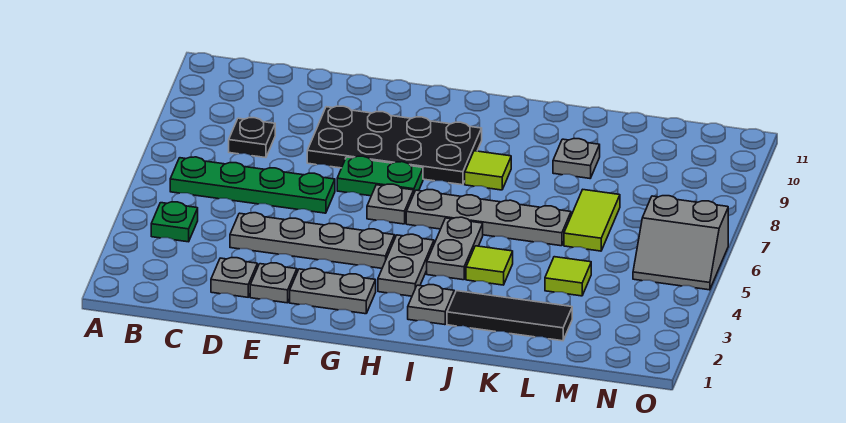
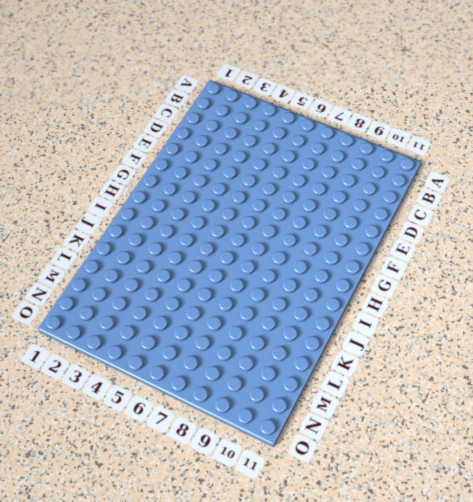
none -> green 1x1 plate [151,202,198,242]
none -> green 1x4 plate [170,157,335,213]
none -> black 1x1 plate [229,118,275,158]

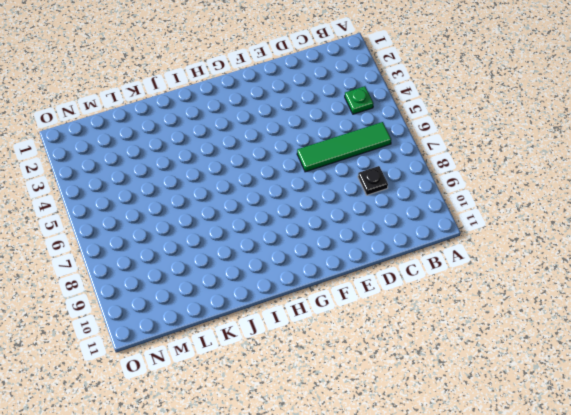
green 1x4 tile [297,122,391,172] -> green 1x4 plate [170,157,335,213]
none -> grey 1x1 plate [211,258,257,297]
none -> grey 1x4 plate [230,213,395,268]
none -> grey 1x1 plate [250,263,297,303]

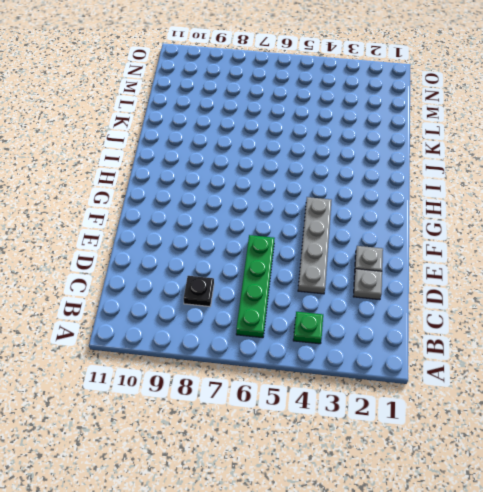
none -> black 2x4 plate [307,106,482,185]
none -> grey 1x2 plate [290,268,376,314]
none -> green 1x2 plate [337,156,423,196]

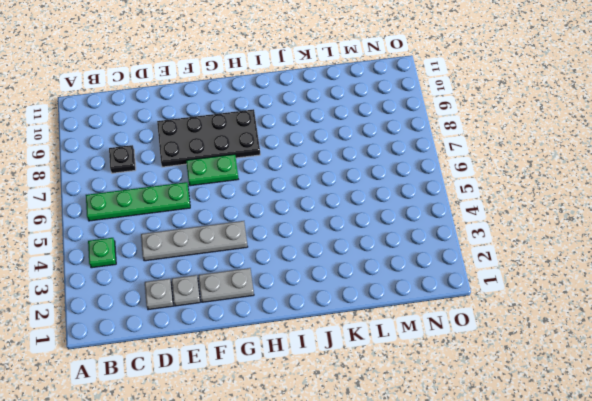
none -> grey 1x1 plate [367,184,414,224]
none -> grey 1x2 plate [378,234,434,296]
none -> grey 1x4 plate [406,190,571,246]

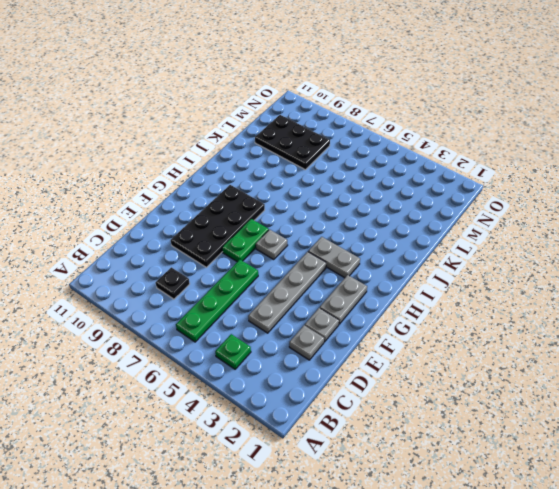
black 2x3 plate [255,115,330,170] -> none
none -> grey 1x4 plate [406,190,571,246]
none -> grey 1x1 plate [408,285,454,325]
none -> grey 1x2 plate [427,217,483,280]

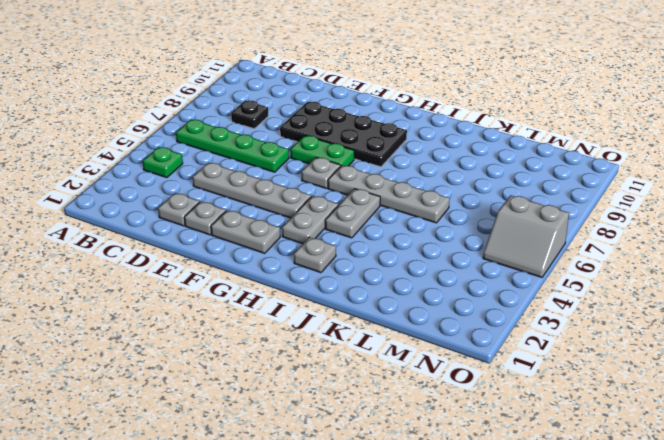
none -> lime 1x1 tile [465,151,511,190]
none -> black 1x3 tile [447,291,572,341]
none -> lime 1x1 tile [466,246,513,285]

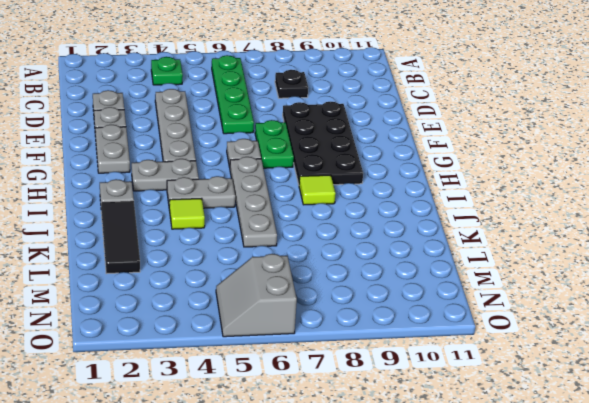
none -> grey 1x1 plate [553,139,600,178]
none -> lime 1x1 tile [545,257,591,296]
none -> lime 1x2 tile [564,190,620,251]

